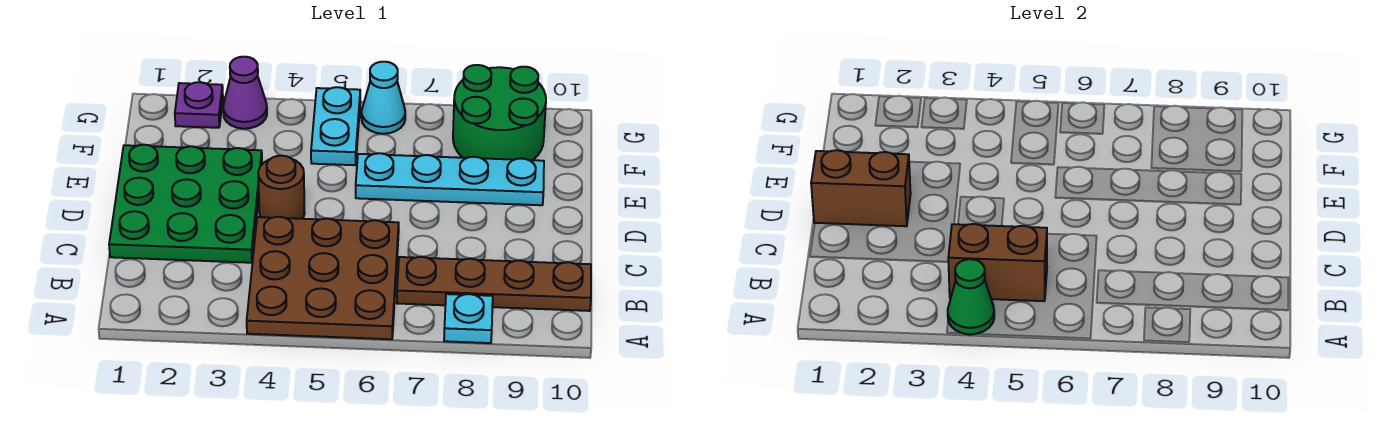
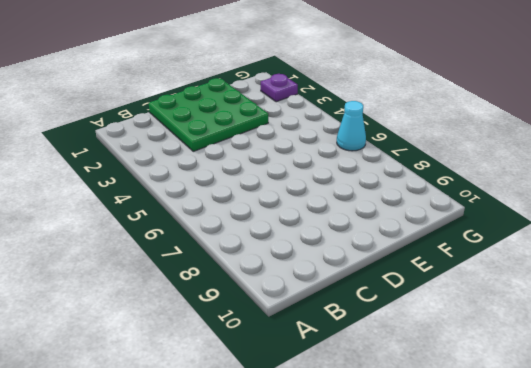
none -> brown 3x3 plate [247,217,399,339]
none -> cyan 1x1 plate [444,294,493,343]
none -> brown 1x4 plate [397,257,591,311]

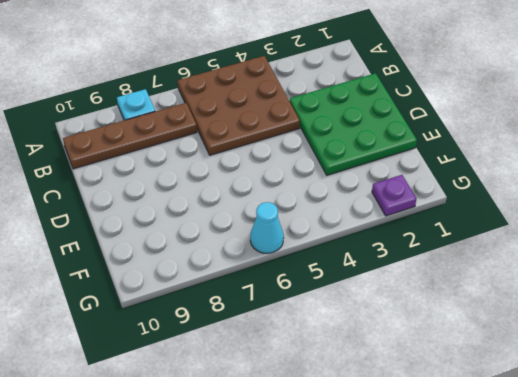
none -> brown 1x1 round brick [258,156,305,219]
none -> cyan 1x4 plate [356,153,544,205]
none -> cyan 1x2 plate [311,87,360,165]

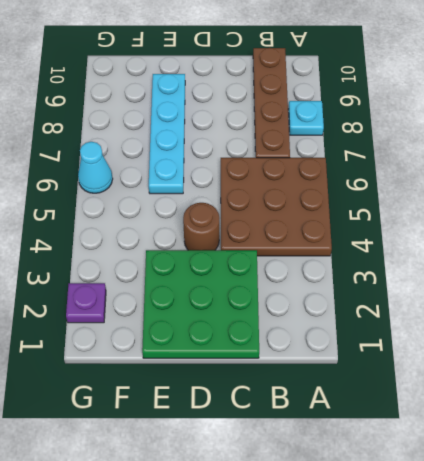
none -> cyan 1x2 plate [311,87,360,165]
none -> green 2x2 round brick [453,65,546,160]
none -> purple 1x1 cone [223,57,267,129]

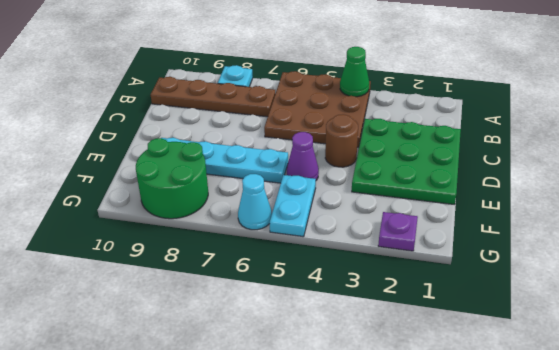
purple 1x1 cone [287,132,319,180] -> purple 1x1 cone moved to [223,57,267,129]
none -> brown 1x2 brick [948,224,1047,301]
none -> brown 1x2 brick [811,150,911,226]

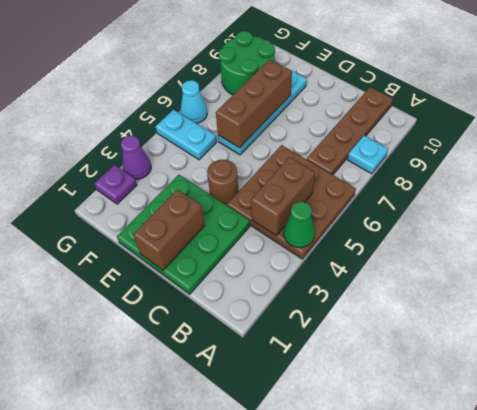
brown 1x3 brick [216,60,292,148] -> none

